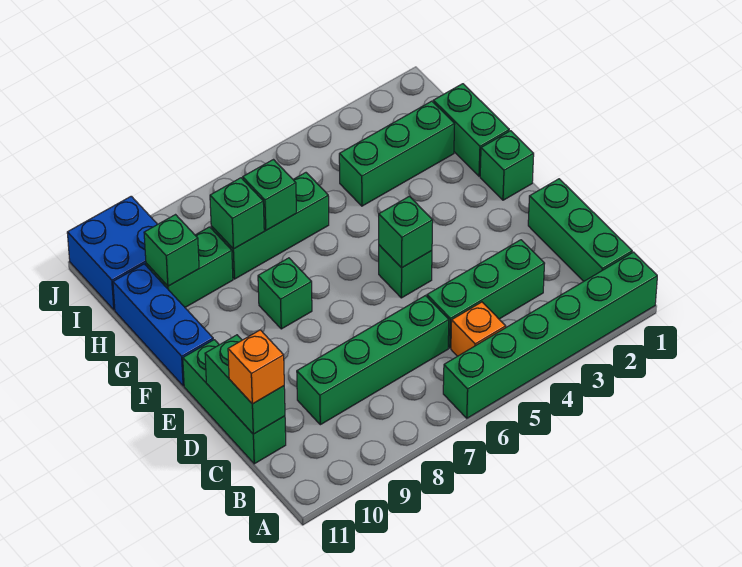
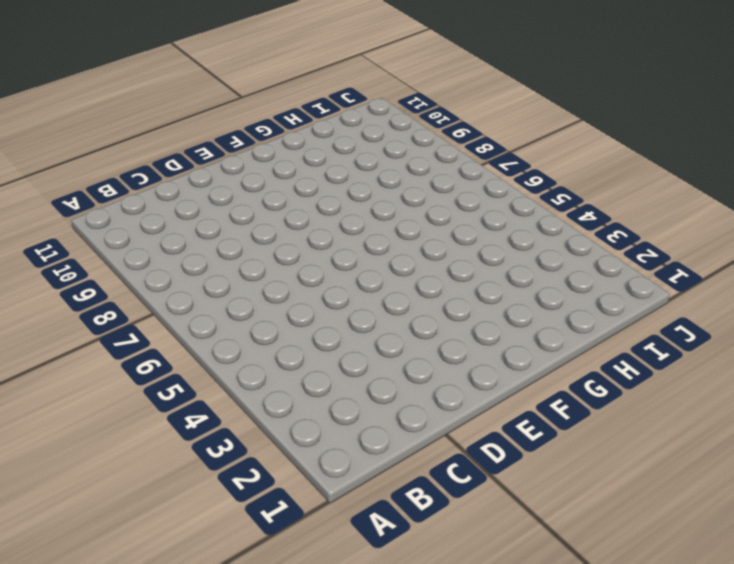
none -> green 1x6 brick [443,252,657,418]
none -> green 1x3 brick [528,179,632,281]
none -> orange 1x1 brick [451,302,506,356]

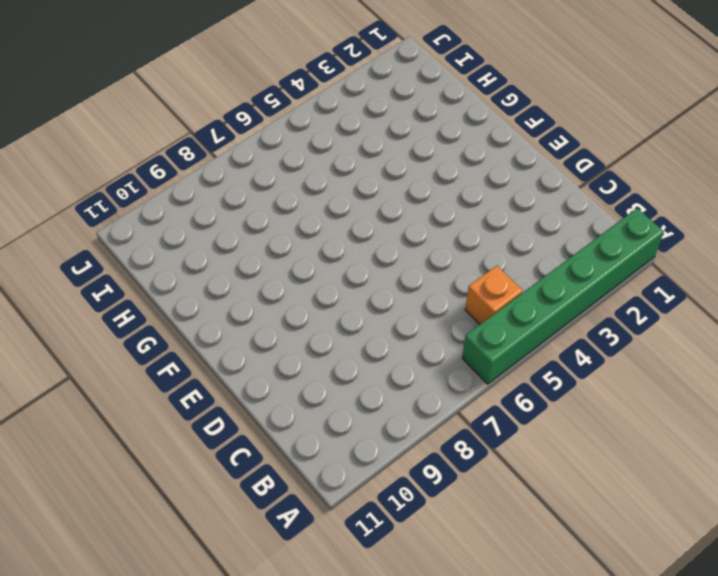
none -> green 1x3 brick [528,179,632,281]
none -> green 1x3 brick [427,240,545,348]
none -> green 1x4 brick [297,296,449,425]

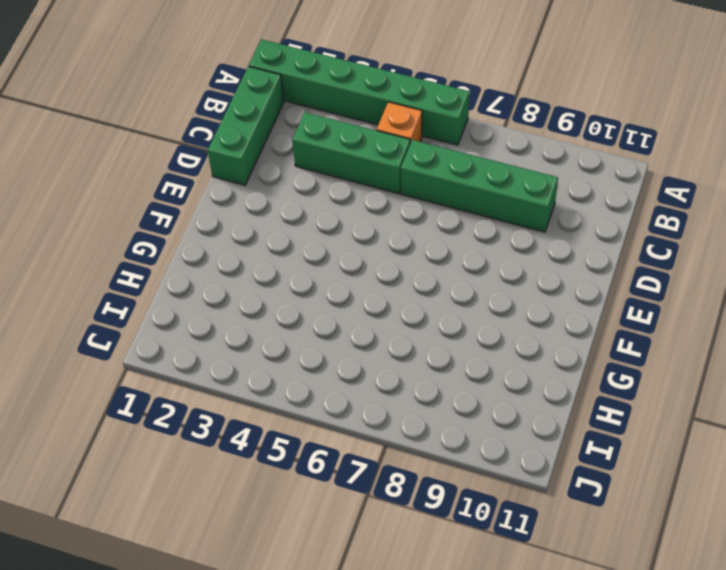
none -> green 1x3 brick [183,340,286,464]
none -> green 1x1 brick [379,245,432,298]
none -> green 1x1 brick [480,131,534,200]

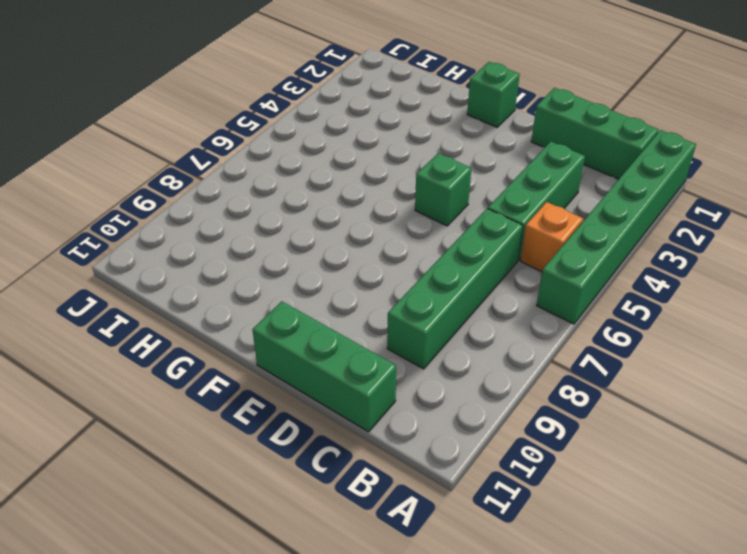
none -> green 1x1 brick [258,258,312,329]
none -> blue 1x3 brick [113,264,213,386]
none -> green 1x2 brick [433,84,509,176]

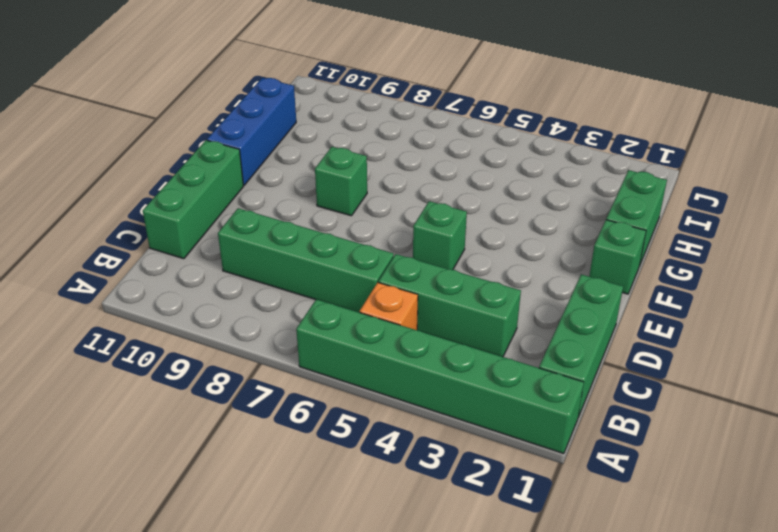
none -> green 1x3 brick [339,101,455,206]
none -> green 1x3 brick [211,173,329,279]
none -> green 1x2 brick [146,227,233,307]

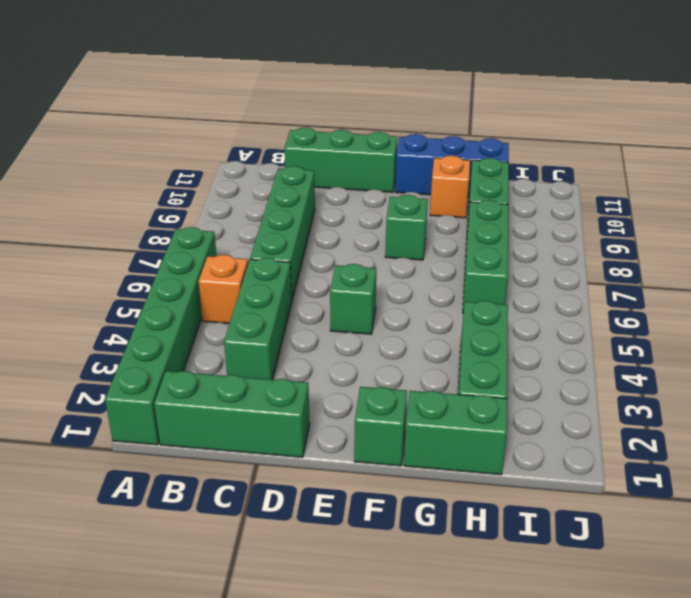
orange 1x1 brick [430,156,470,218] -> orange 1x1 brick moved to [228,330,284,404]
none -> blue 2x2 brick [67,196,157,310]
none -> green 1x2 brick [205,335,285,434]
none -> green 1x1 brick [379,196,433,268]

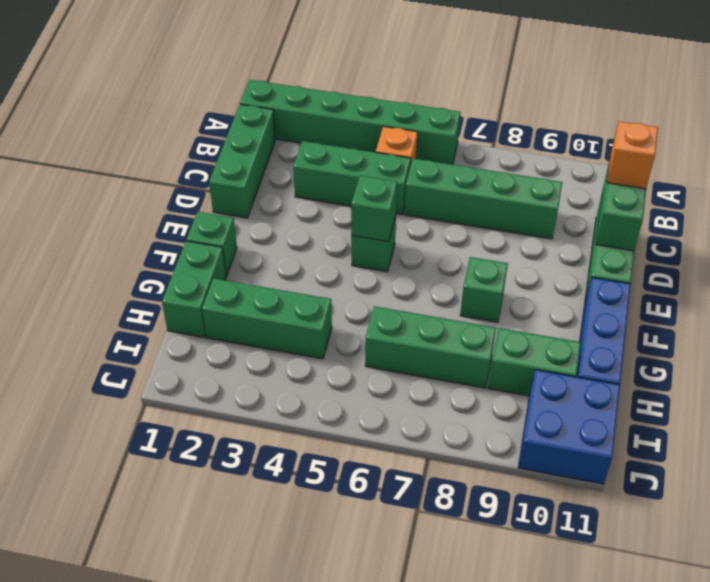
none -> green 1x1 brick [243,160,296,230]
none -> green 1x1 brick [210,178,264,249]
none -> green 1x1 brick [144,215,199,286]

